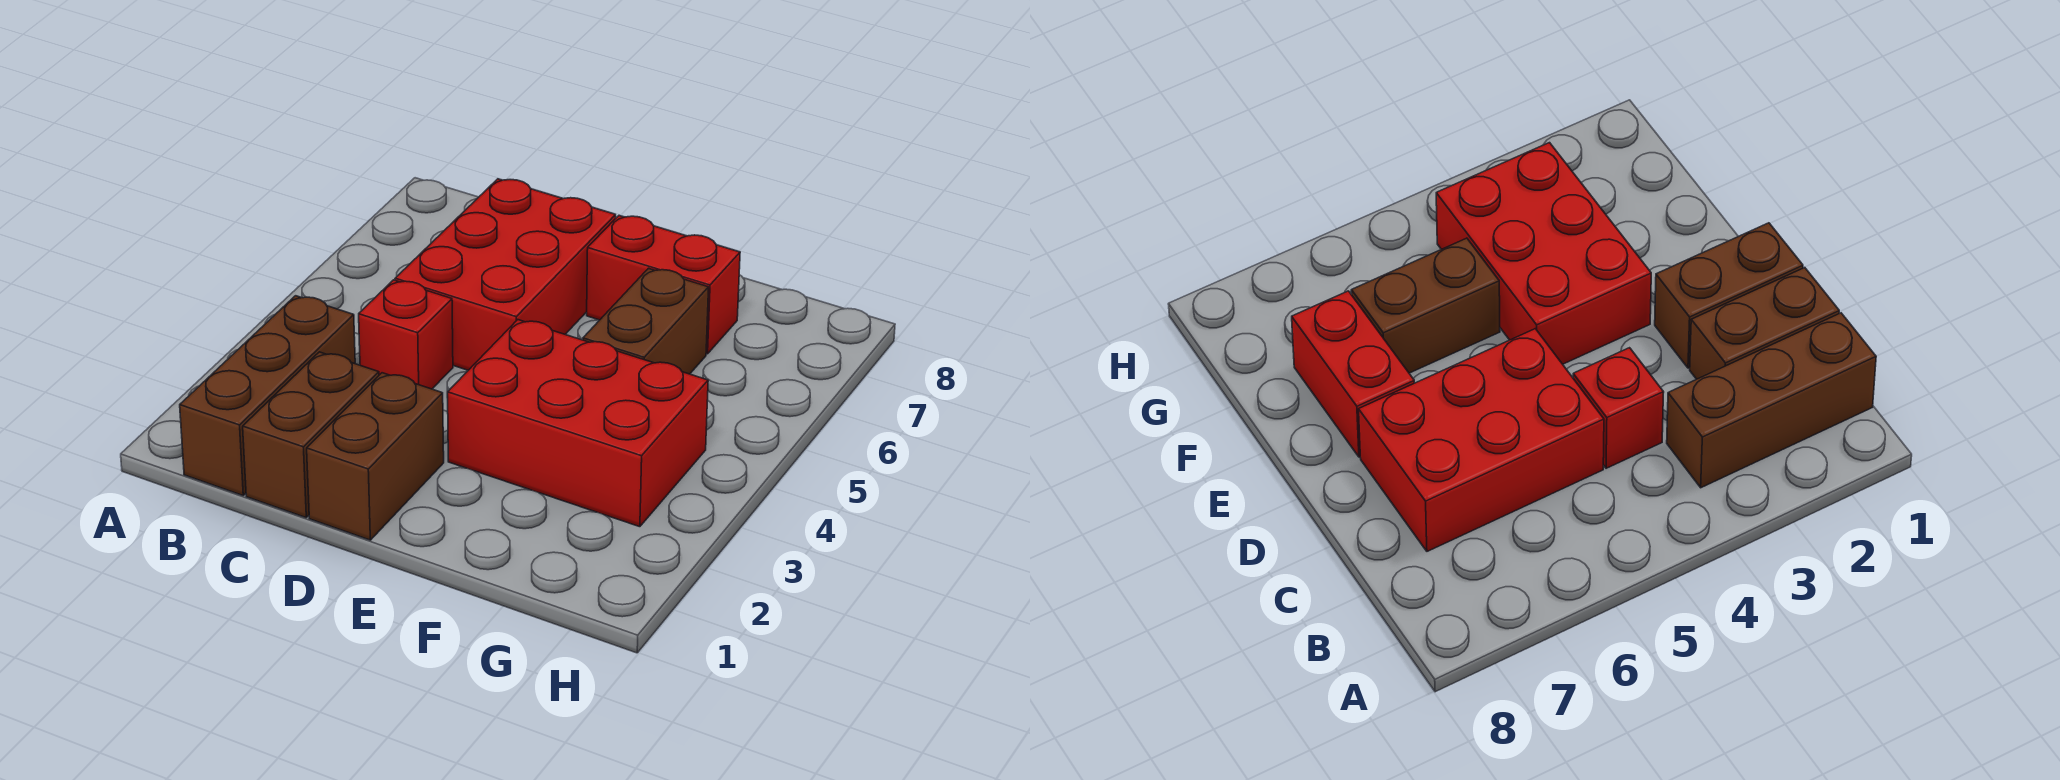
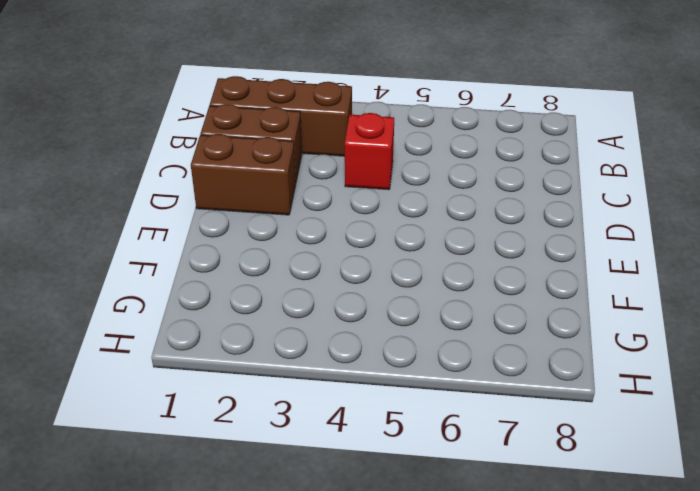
none -> red 2x3 brick [395,179,616,370]
none -> red 2x3 brick [448,320,708,527]

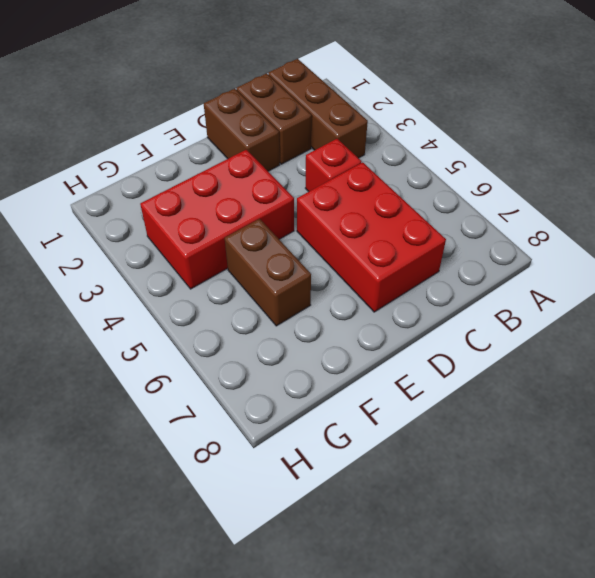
none -> red 1x2 brick [587,216,740,354]

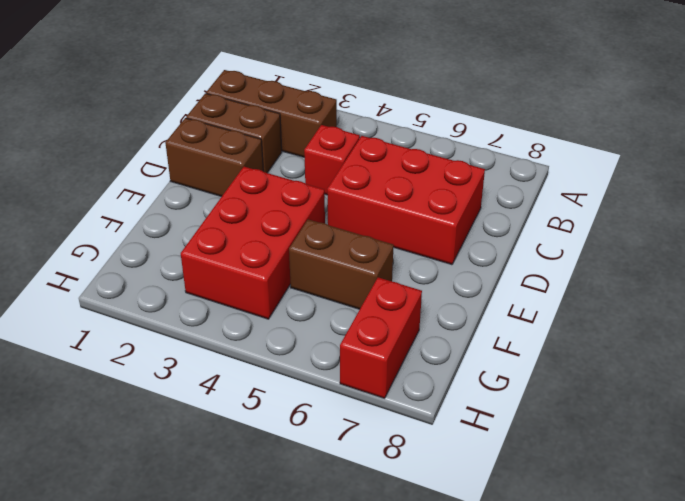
red 1x2 brick [340,277,422,398] -> red 1x2 brick moved to [587,216,740,354]

